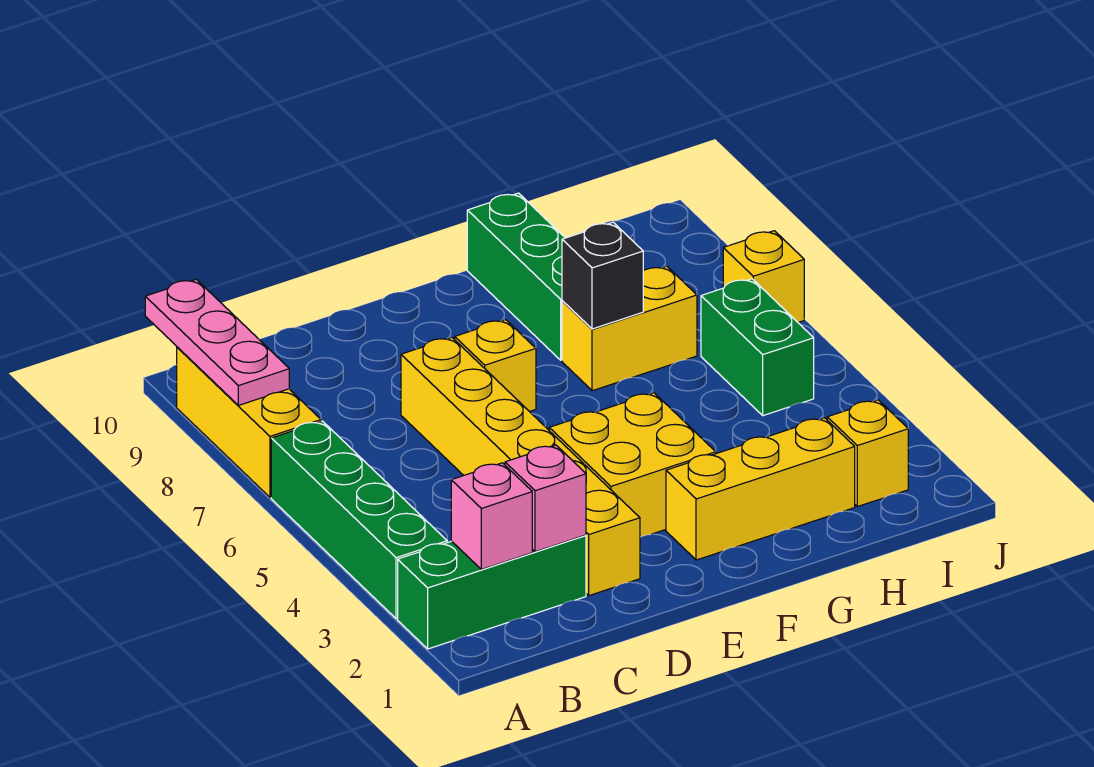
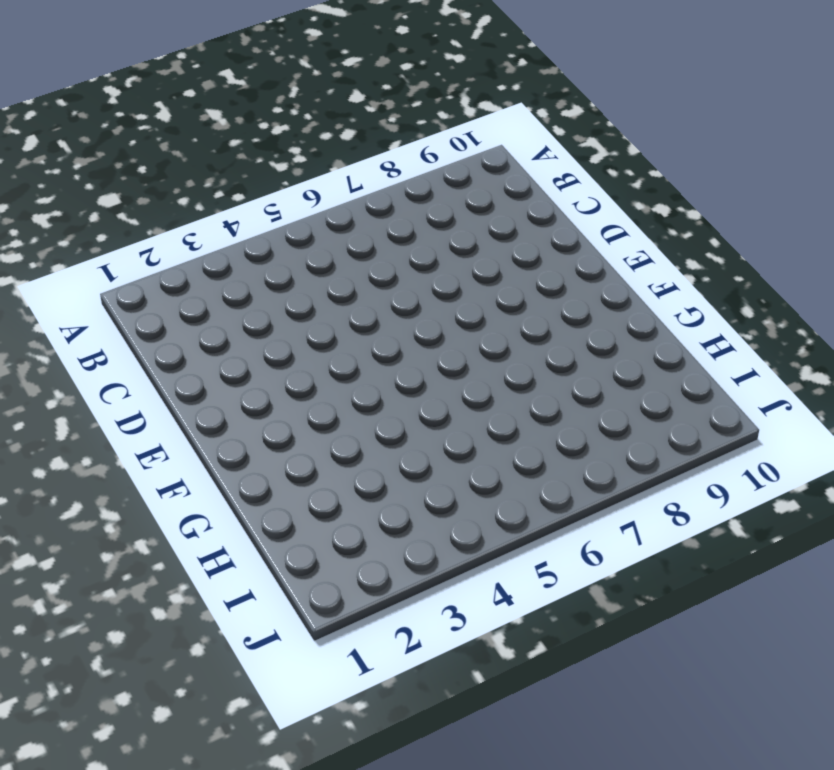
none -> green 1x3 brick [398,535,586,649]
none -> green 1x4 brick [271,421,447,619]
none -> yellow 1x3 brick [177,347,321,497]

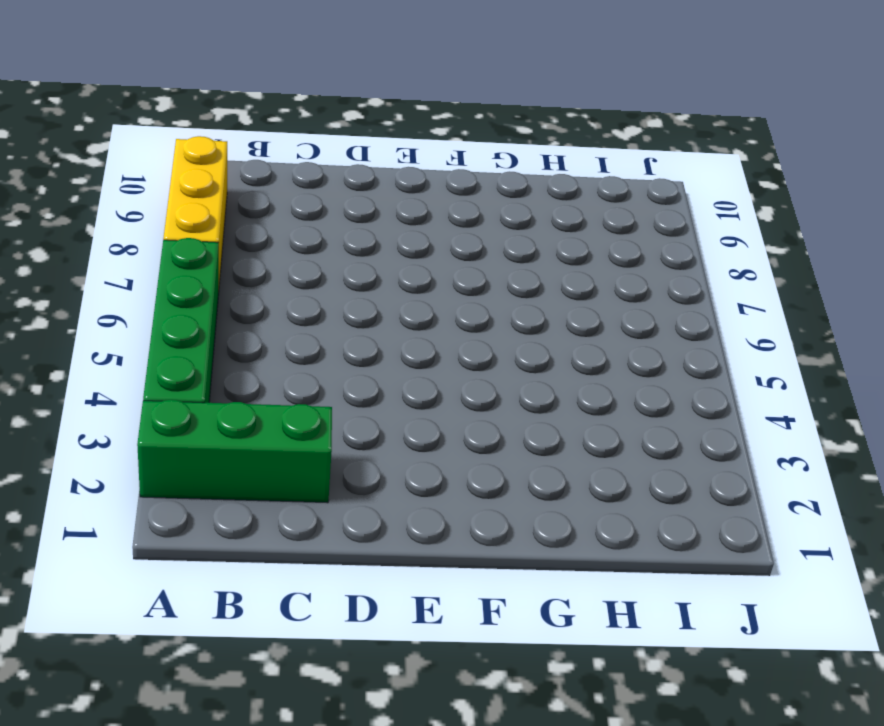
none -> yellow 1x6 brick [401,338,640,596]
none -> yellow 2x2 brick [549,393,716,537]
none -> yellow 1x1 brick [455,320,536,412]

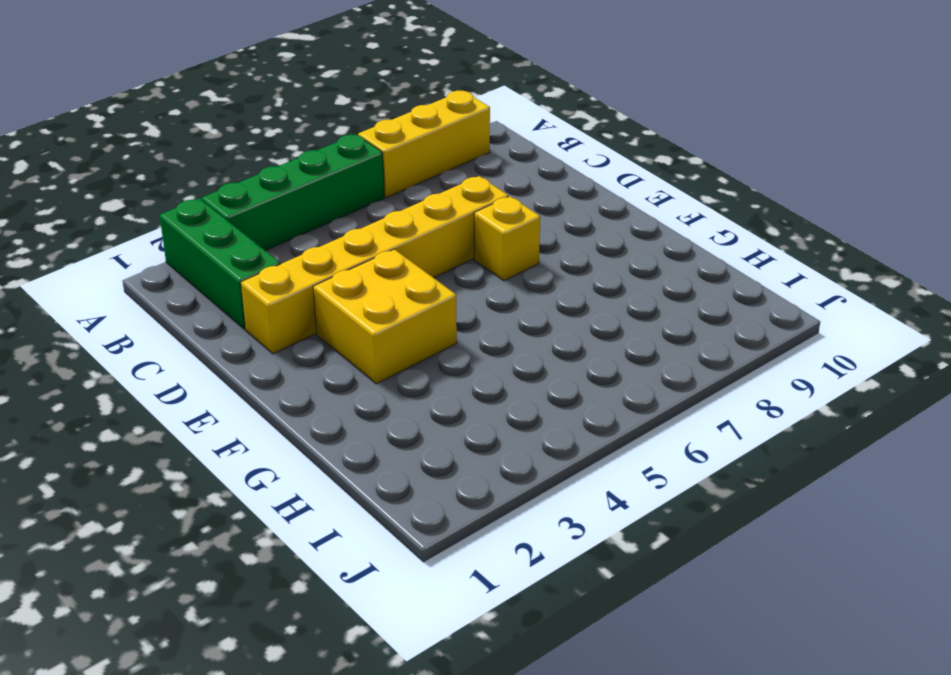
none -> yellow 1x3 brick [666,418,855,560]
none -> yellow 1x2 brick [562,266,697,391]
none -> green 1x3 brick [467,193,565,360]

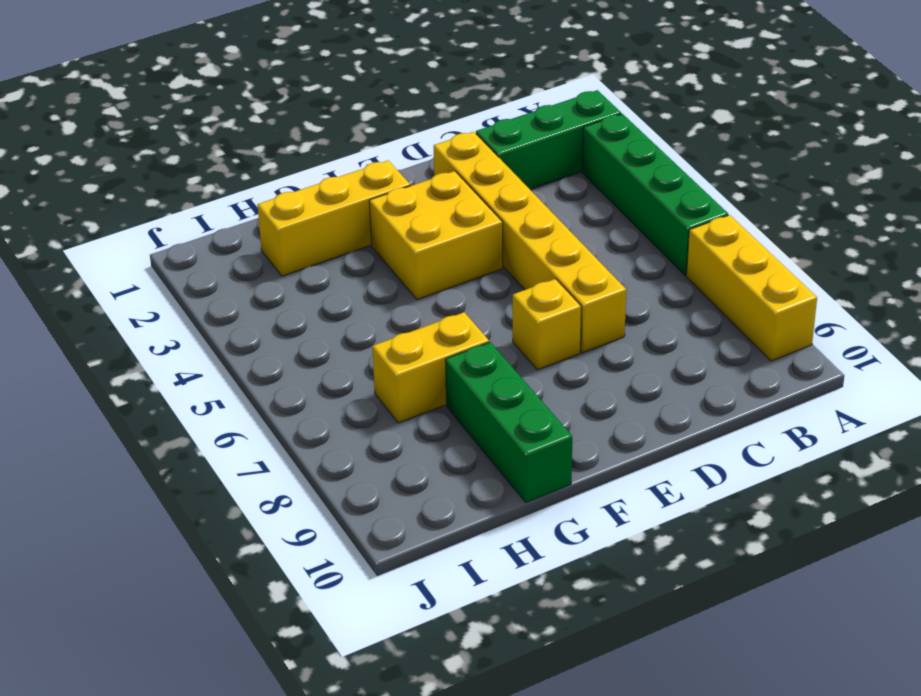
none -> yellow 1x1 brick [827,400,908,507]
none -> green 1x2 brick [701,279,814,416]
none -> yellow 1x1 brick [723,231,804,322]

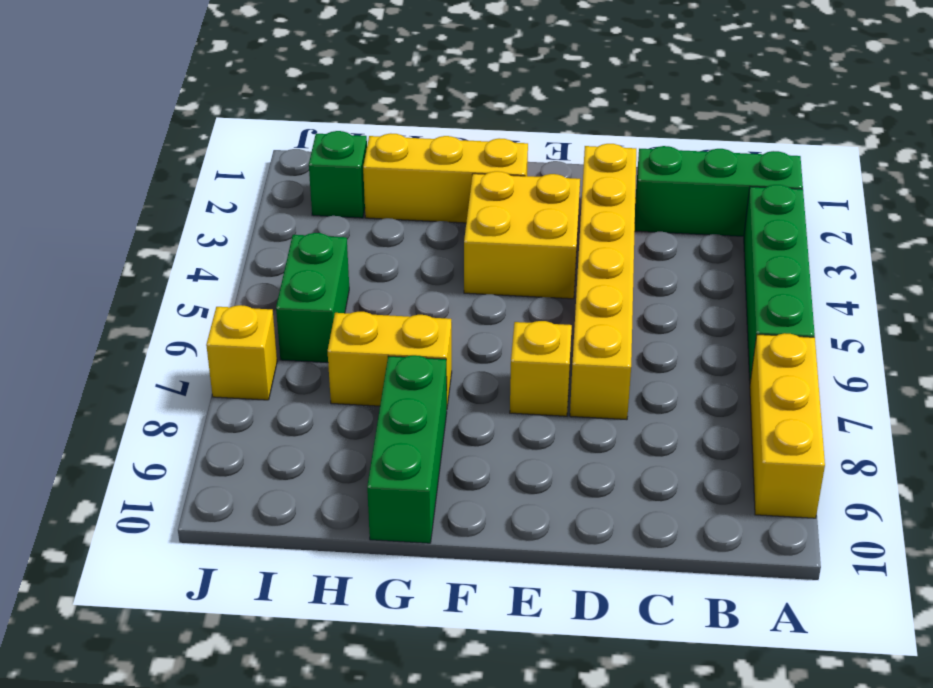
green 1x1 brick [309,131,367,218] -> yellow 1x1 brick [827,400,908,507]
none -> pink 1x3 plate [145,279,289,405]
none -> pink 1x1 brick [451,463,532,569]
none -> pink 1x1 brick [505,445,586,552]

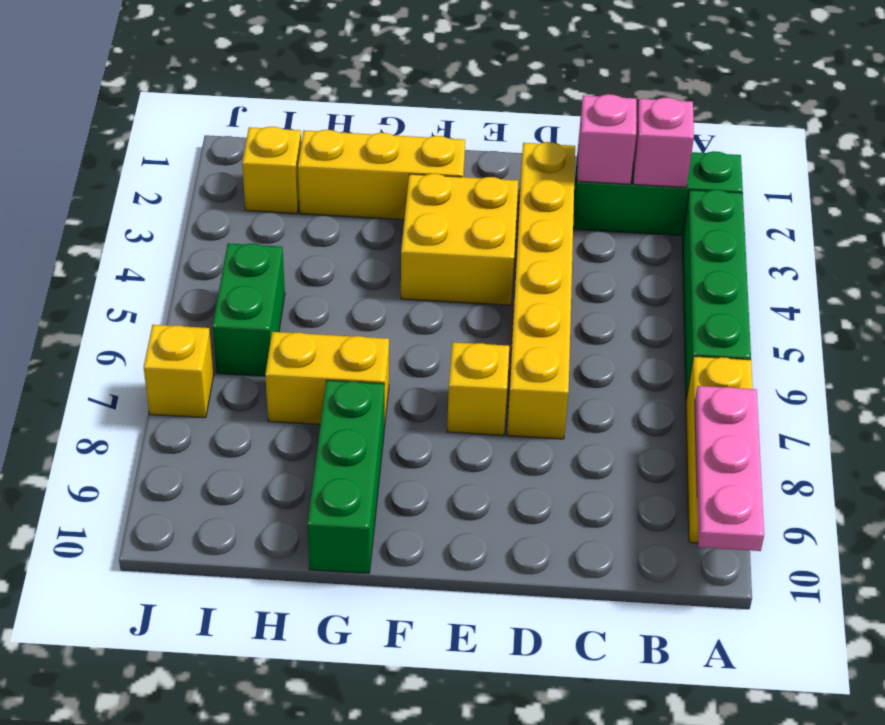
none -> black 1x1 brick [562,222,643,329]

